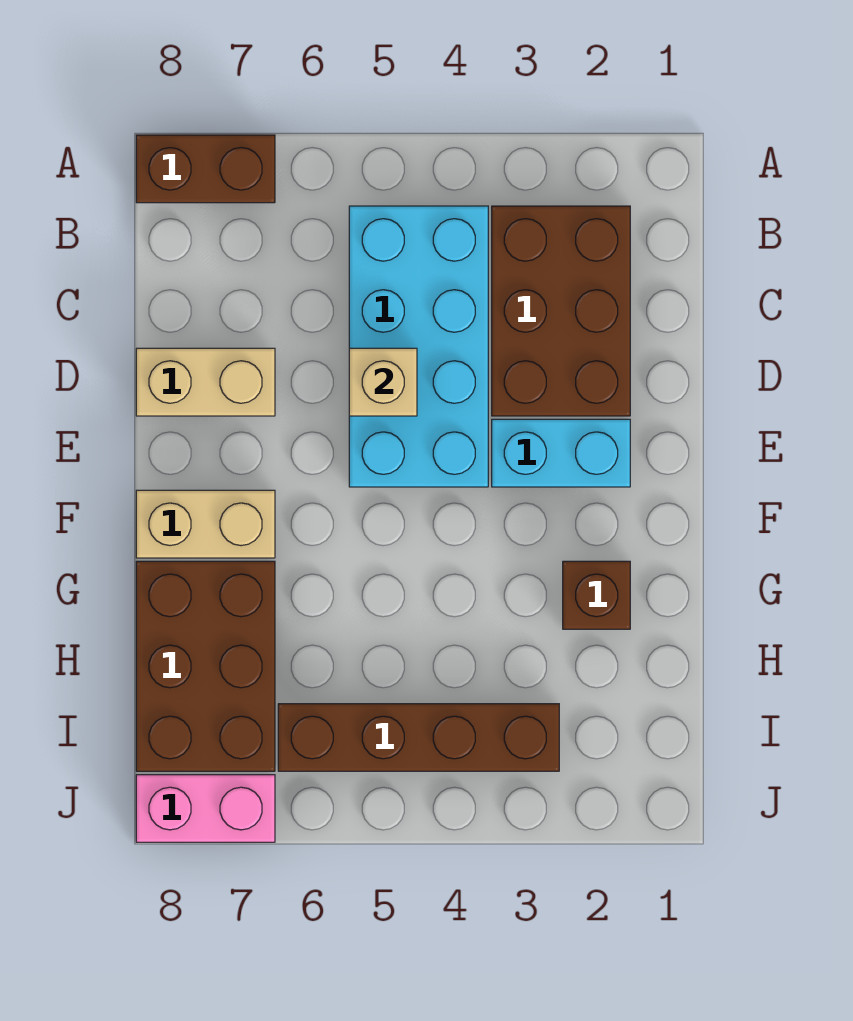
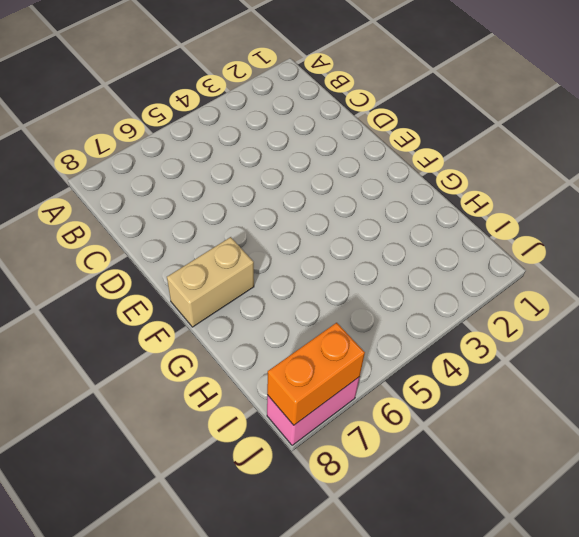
orange 1x2 brick [267,323,365,425] -> none
none -> brown 1x2 brick [136,135,275,203]
none -> brown 2x3 brick [492,206,630,416]

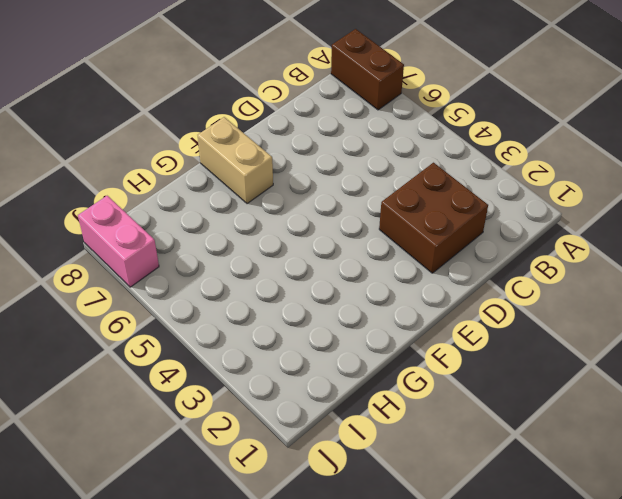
brown 2x2 brick [379,163,488,273] -> brown 2x3 brick [492,206,630,416]
none -> cyan 2x4 brick [349,206,488,487]
none -> tan 1x2 brick [136,348,275,416]

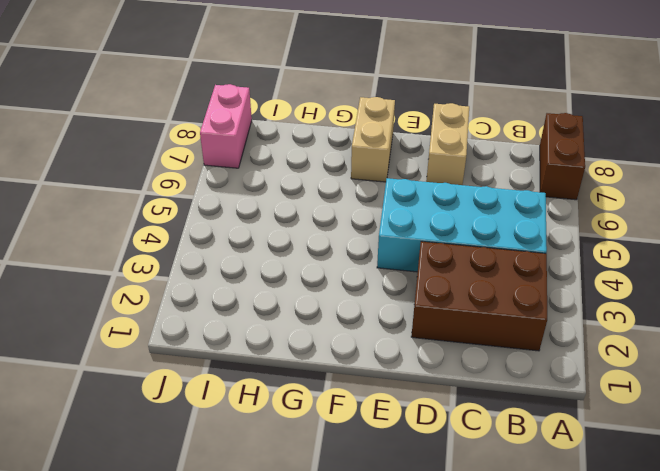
none -> cyan 1x2 brick [492,419,630,487]
none -> brown 1x1 brick [563,561,630,629]

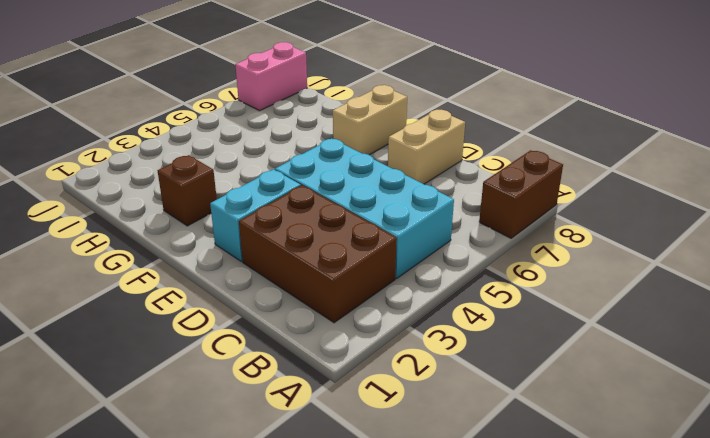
none -> brown 2x3 brick [136,561,275,771]
none -> brown 1x4 brick [278,704,559,771]

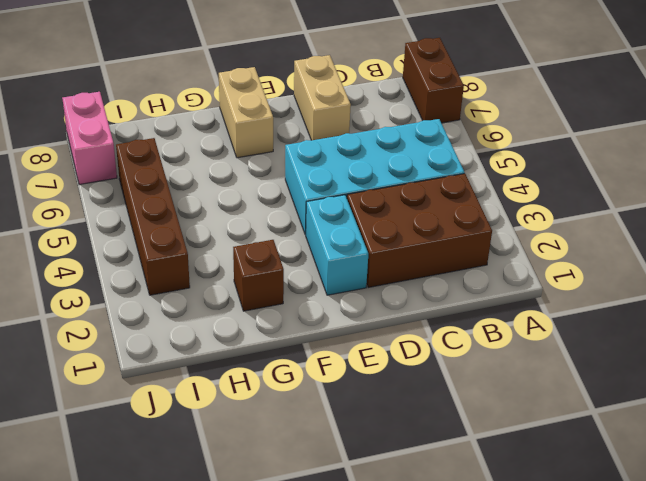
none -> brown 2x3 brick [136,561,275,771]
none -> tan 1x1 brick [349,348,417,416]

